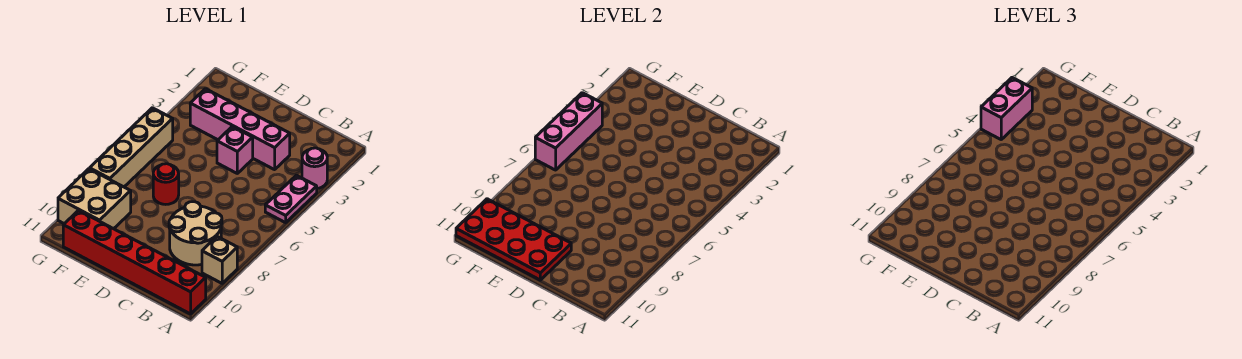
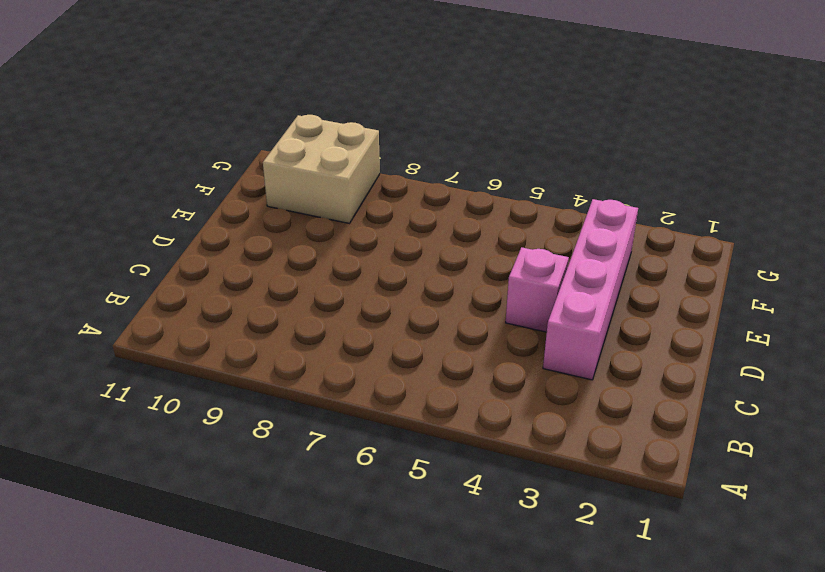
none -> pink 1x1 round brick [302,148,327,189]
none -> pink 1x2 plate [265,175,317,223]
none -> tan 1x1 brick [202,237,237,283]

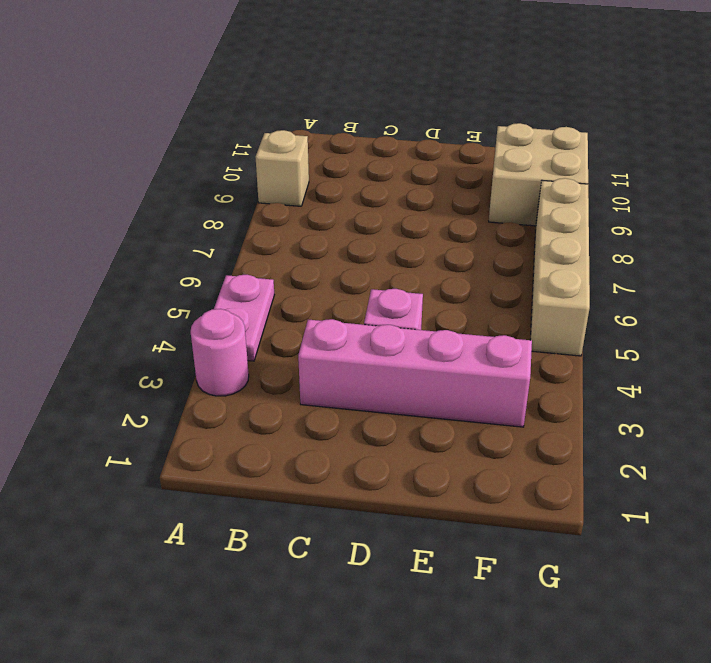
none -> red 1x6 brick [63,210,206,314]
none -> tan 2x2 round brick [169,202,222,265]
none -> red 1x1 round brick [153,164,179,204]

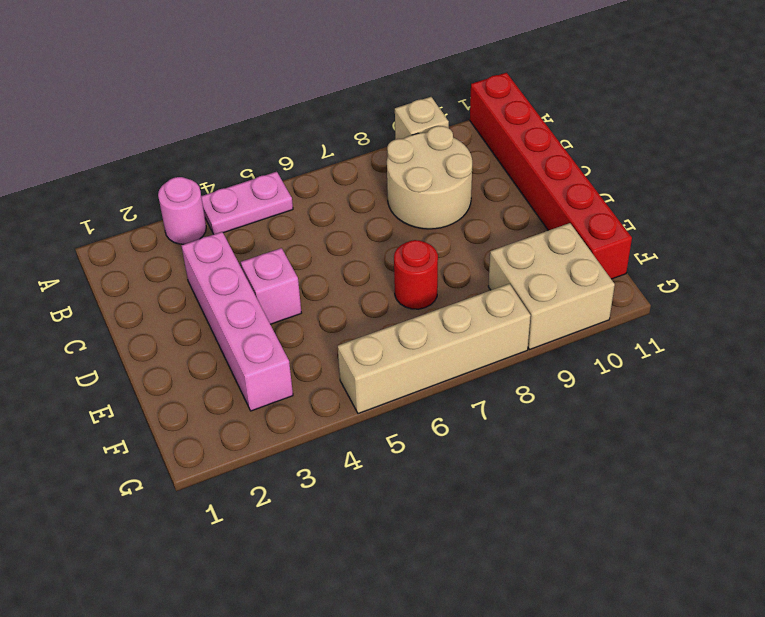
none -> red 2x4 plate [456,199,571,280]
none -> pink 1x3 brick [535,93,602,170]
none -> pink 1x2 brick [981,78,1032,139]

